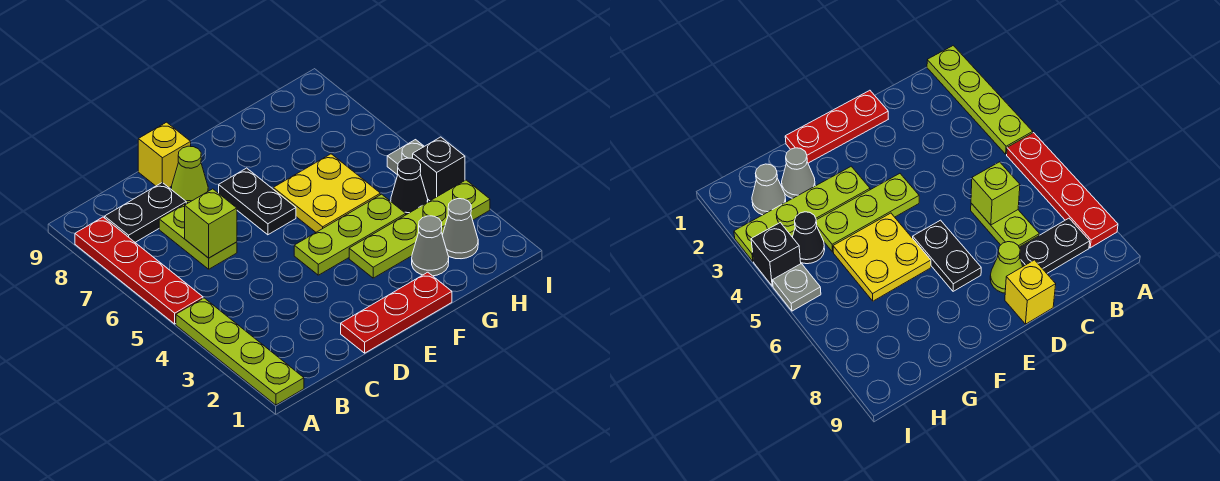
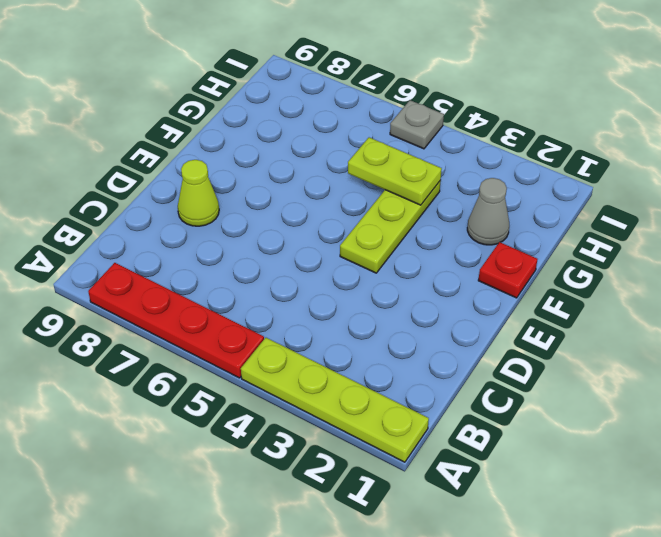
red 1x1 plate [478,242,538,298] -> red 1x3 plate [341,272,452,353]
lime 1x2 plate [348,137,442,205] -> lime 1x2 plate moved to [159,203,237,269]
none -> black 1x2 plate [105,183,186,242]
none -> yellow 1x1 brick [138,122,191,187]
none -> black 1x2 plate [219,168,296,235]

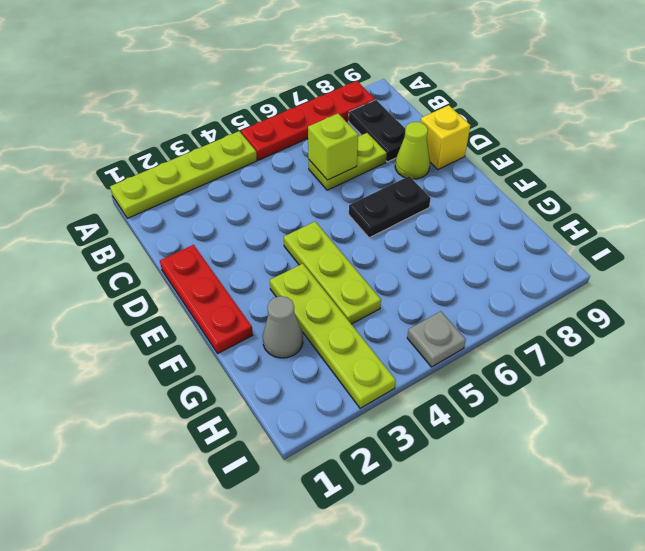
none -> yellow 2x2 plate [273,154,380,232]
none -> grey 1x1 cone [442,199,478,259]
none -> black 1x1 cone [391,158,428,215]

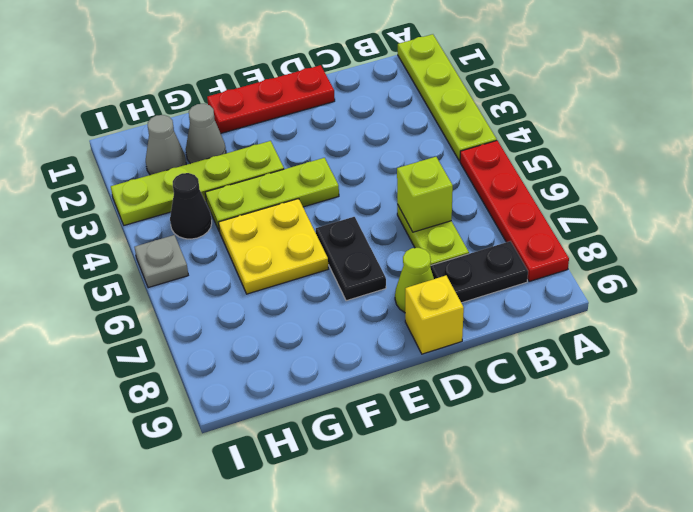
none -> black 1x1 brick [413,137,465,201]

